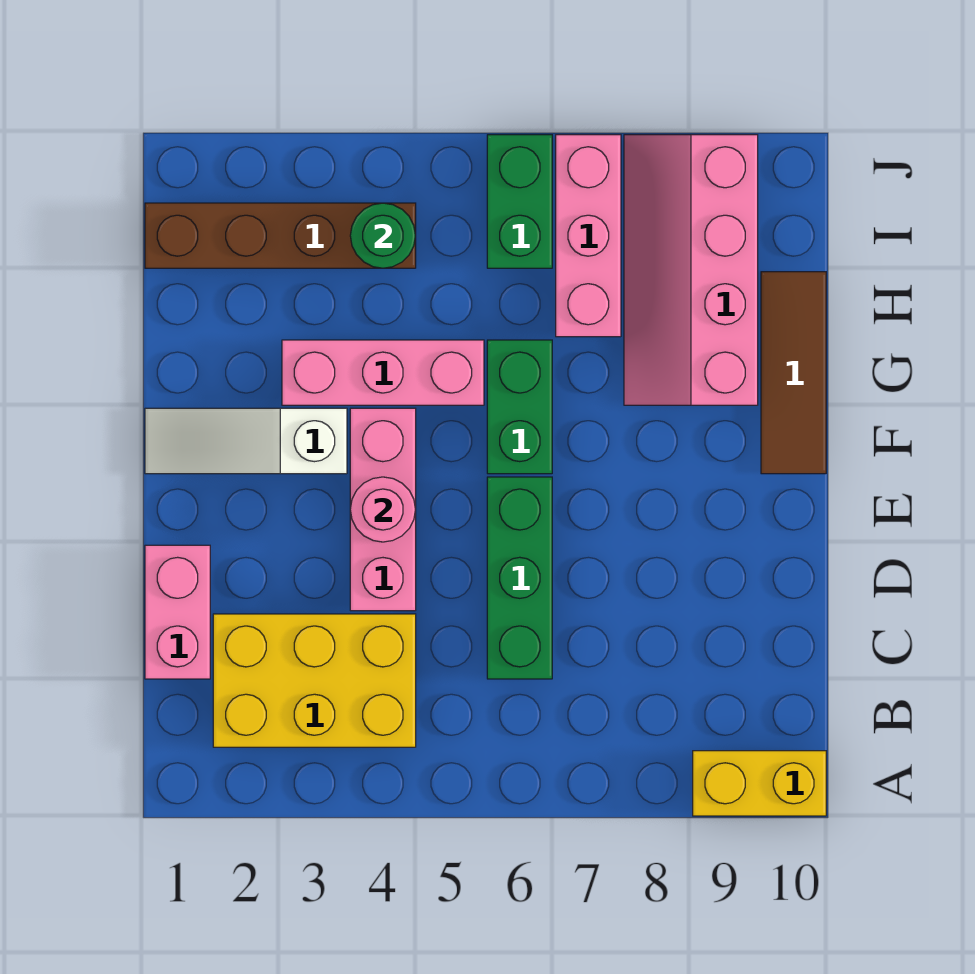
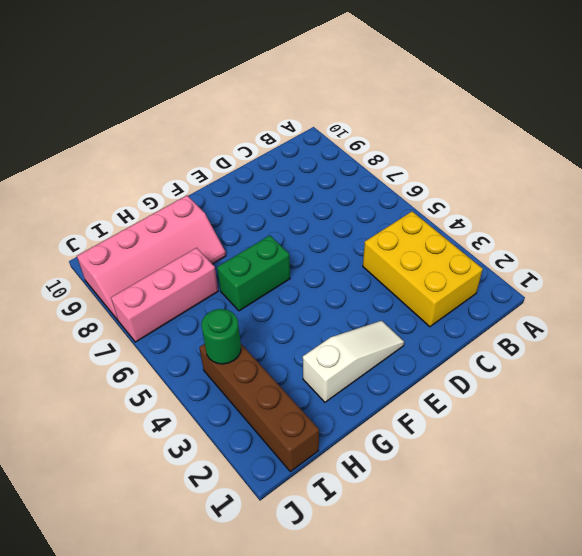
white 1x3 slope [303,321,404,402] -> white 1x3 slope turned to [145,408,347,474]
none -> yellow 1x2 brick [693,751,826,816]
none -> pink 1x2 brick [145,545,210,679]
none -> green 1x3 brick [487,477,552,679]

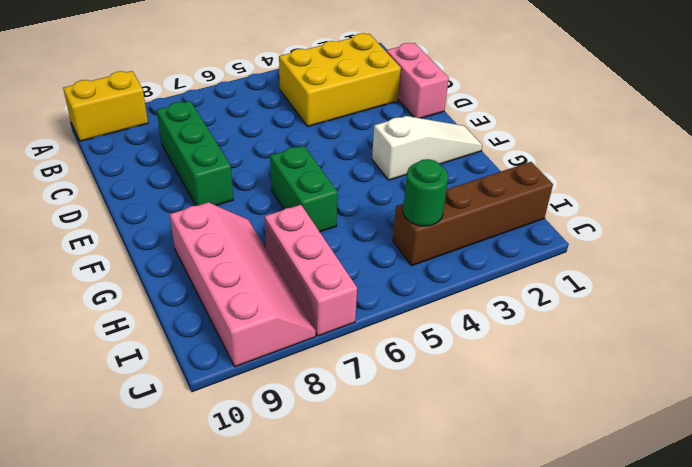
green 1x3 brick [157,101,233,206] -> green 1x3 brick moved to [487,477,552,679]
none -> pink 1x3 brick [350,408,416,611]
none -> brown 1x3 tile [761,272,826,474]
none -> pink 1x3 brick [282,340,484,405]

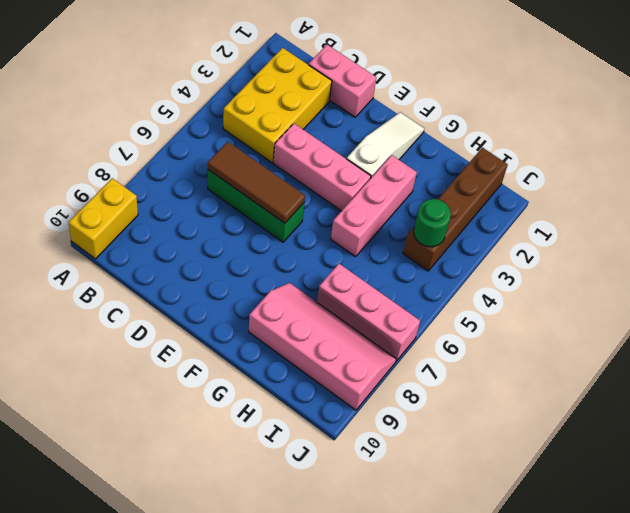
brown 1x3 tile [208,142,305,223] -> brown 1x3 tile moved to [761,272,826,474]
none -> green 1x2 brick [487,340,552,474]
none -> green 1x2 brick [487,135,552,268]
none -> pink 1x1 round brick [350,477,416,542]

